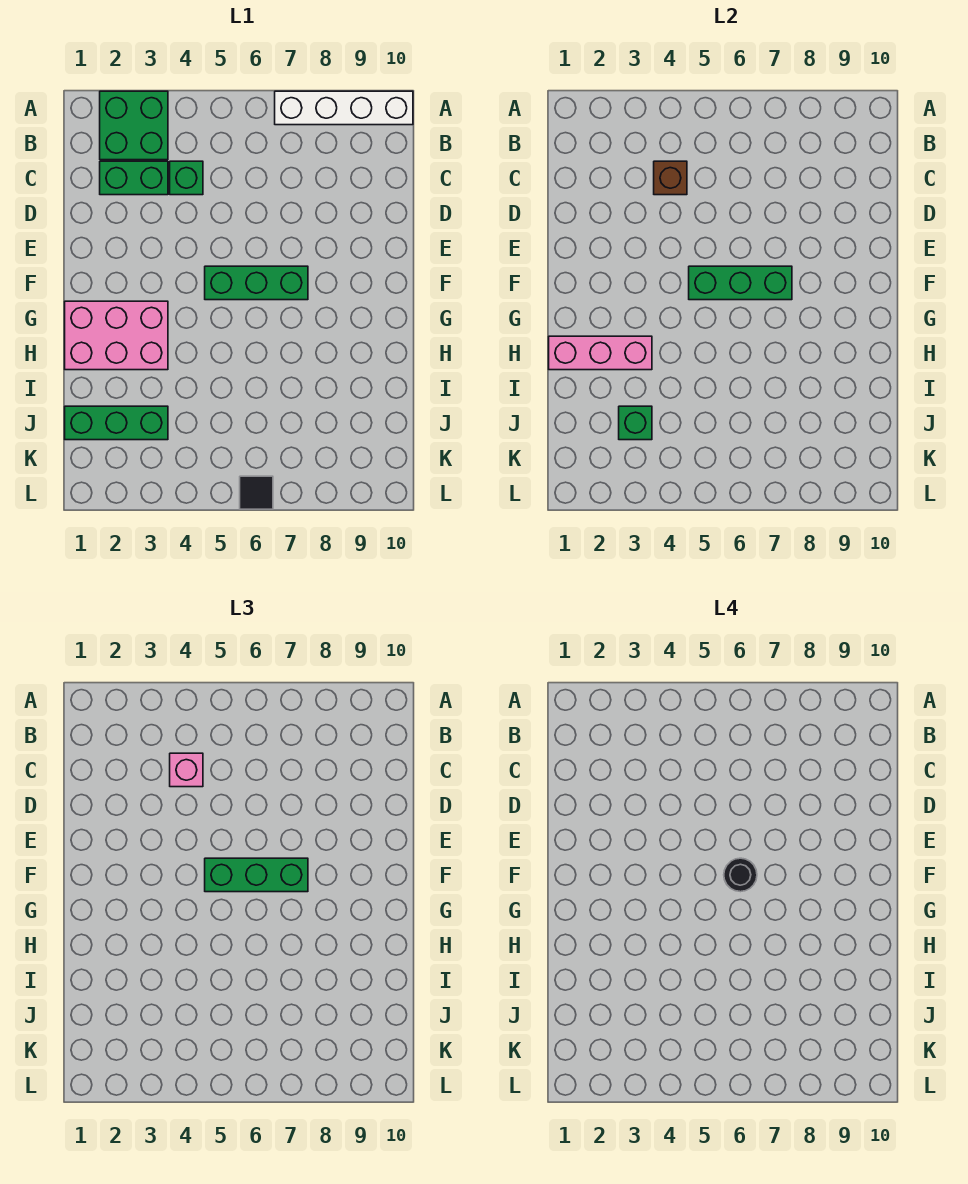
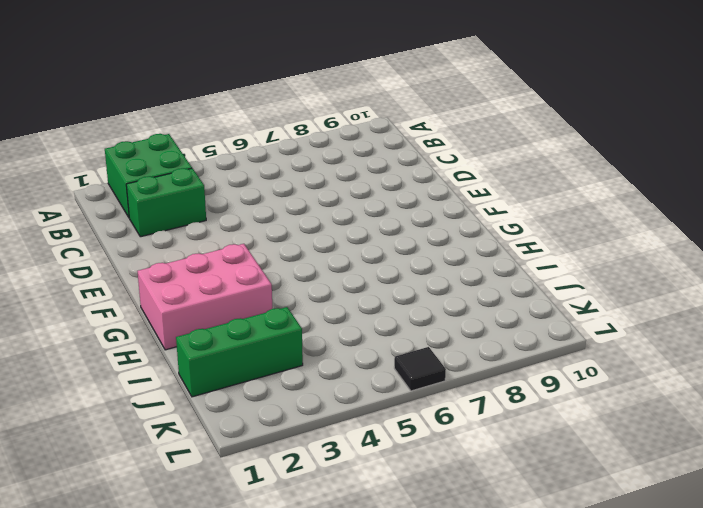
none -> white 1x4 brick [275,91,413,125]
none -> green 1x1 brick [170,161,203,195]
none -> green 1x3 brick [205,266,308,300]

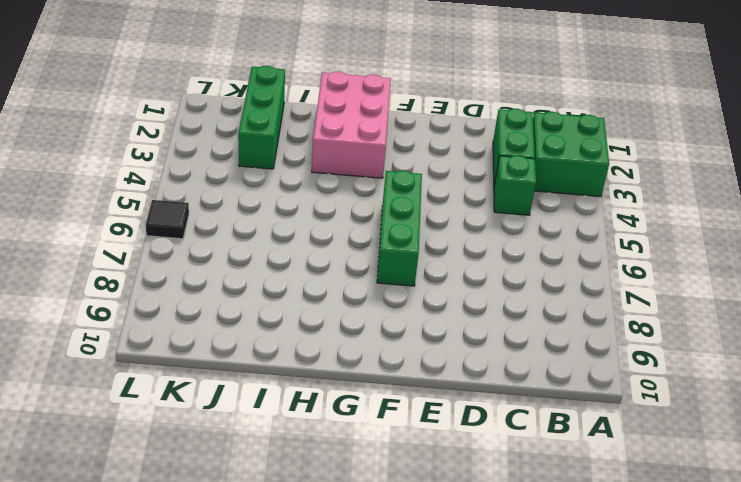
none -> white 1x4 brick [275,91,413,125]
none -> brown 1x1 brick [654,161,687,195]
none -> green 1x3 brick [689,266,792,300]

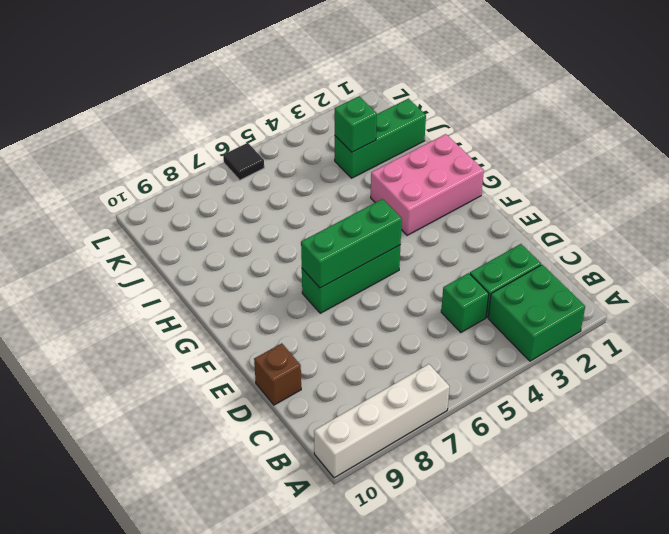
brown 1x1 brick [254,343,301,405] -> brown 1x1 brick moved to [654,161,687,195]
none -> pink 1x3 brick [549,336,652,370]
none -> pink 1x1 brick [170,753,203,787]
none -> green 1x3 brick [205,858,308,892]

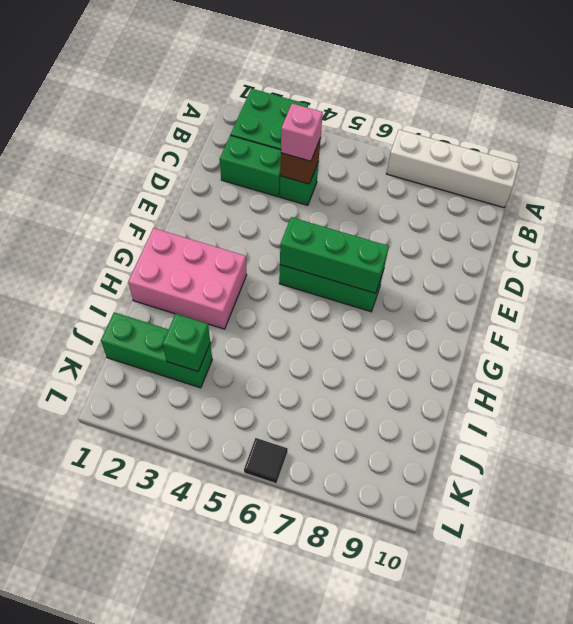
none -> pink 1x3 brick [549,336,652,370]
none -> green 1x3 brick [205,858,308,892]
none -> black 1x1 round brick [724,858,757,892]

